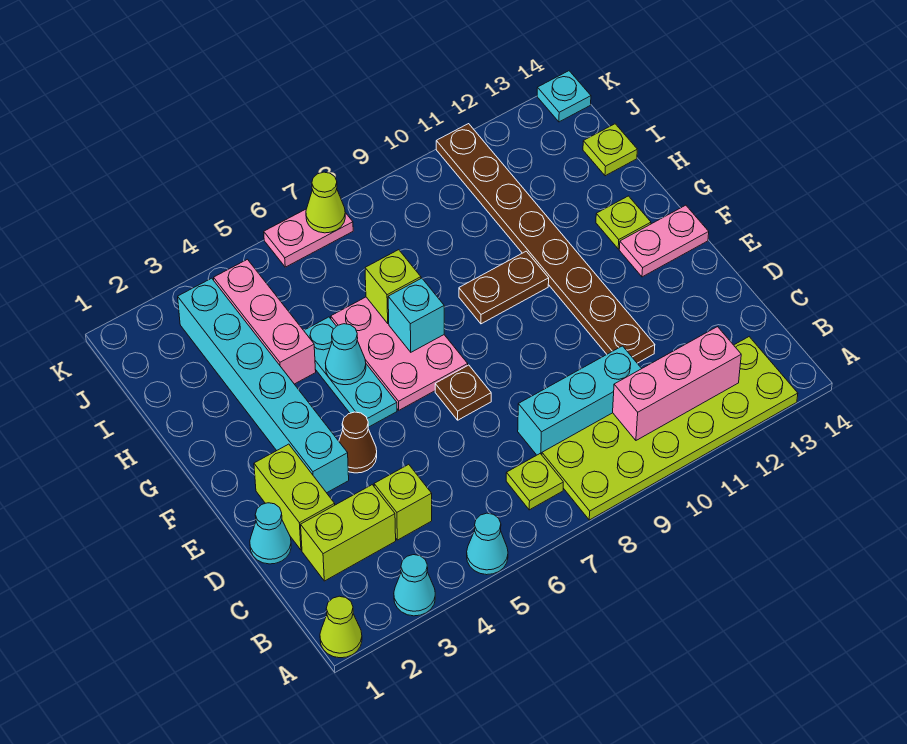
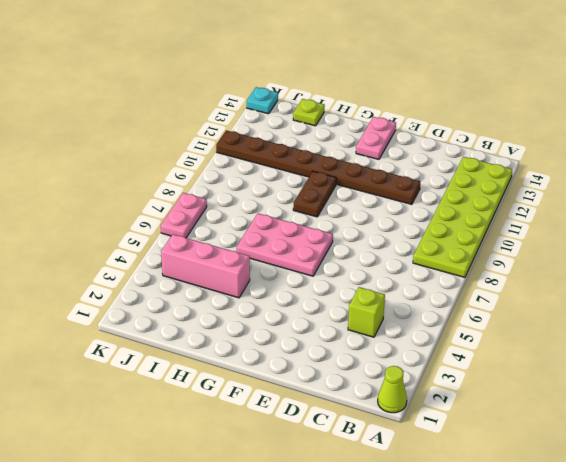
none -> cyan 1x1 cone [394,555,435,616]
none -> cyan 1x1 cone [467,513,508,575]
none -> lime 1x1 plate [506,453,563,510]

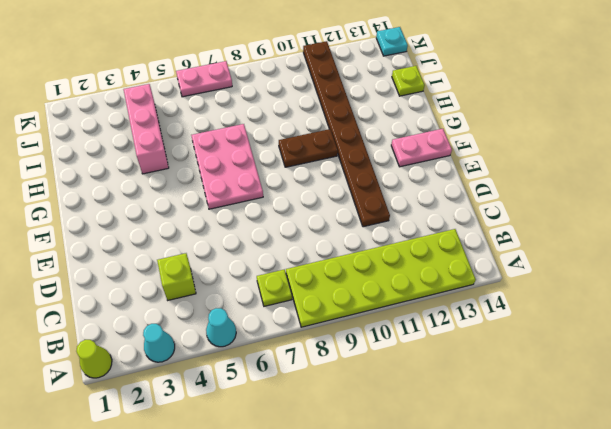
none -> lime 1x2 brick [301,485,396,581]
none -> cyan 1x3 brick [518,346,642,455]
none -> cyan 1x1 cone [250,503,291,564]

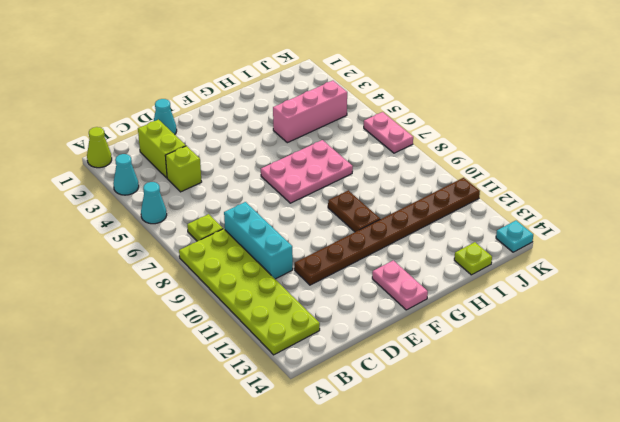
none -> lime 1x2 brick [254,444,335,550]
none -> cyan 1x6 brick [178,278,349,493]
none -> brown 1x1 cone [339,412,377,473]

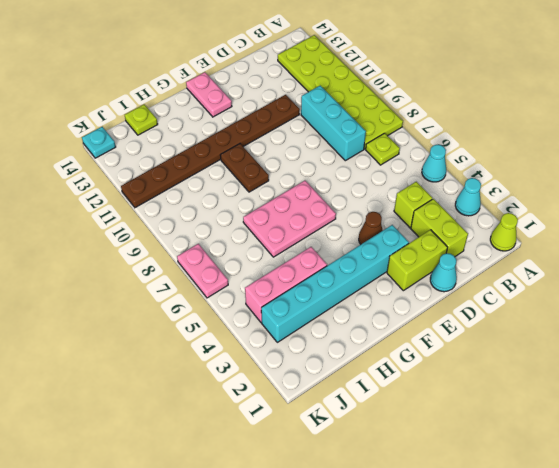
none -> brown 1x1 plate [435,365,491,420]
none -> cyan 1x3 plate [304,317,397,427]
none -> lime 1x1 plate [596,196,651,249]

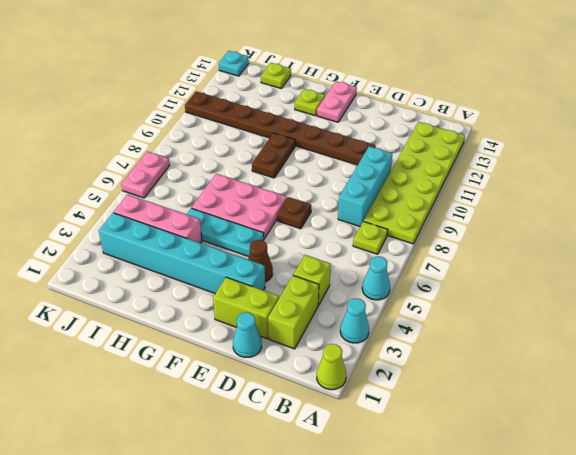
none -> pink 1x3 brick [613,327,741,440]
none -> cyan 1x1 cone [326,324,366,385]
none -> cyan 1x1 brick [388,278,444,352]

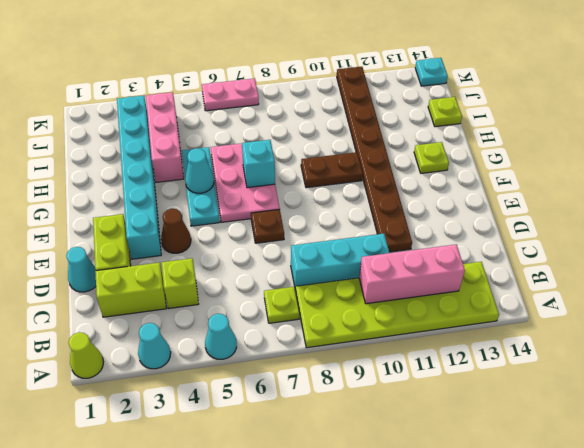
none -> pink 1x2 plate [619,205,709,277]
none -> lime 1x1 brick [365,250,421,323]
none -> lime 1x1 cone [306,172,345,233]

